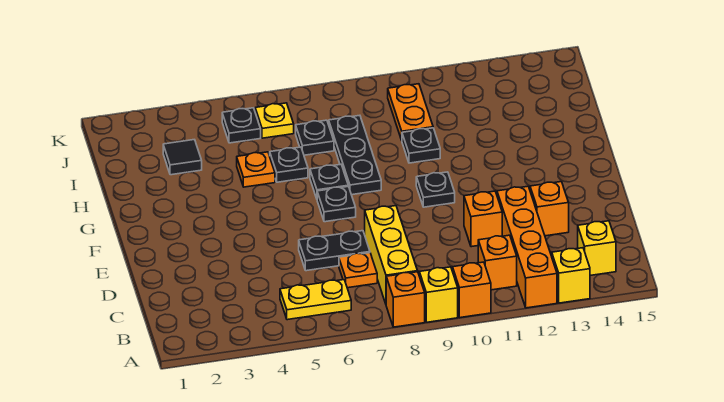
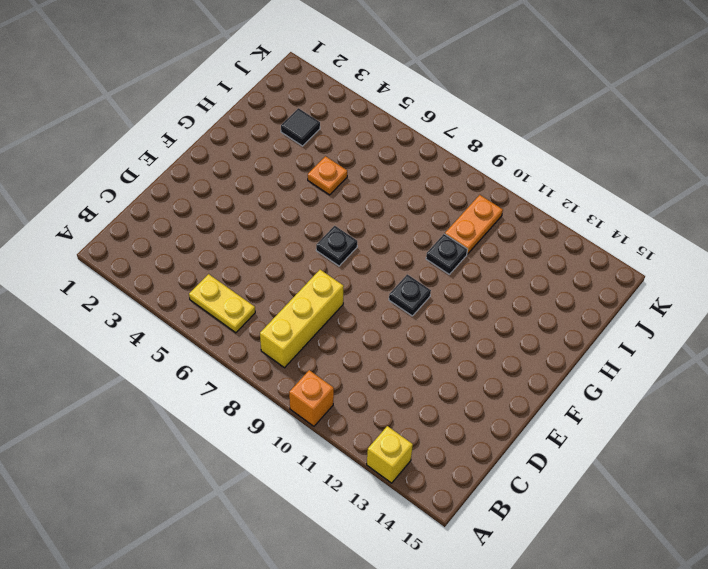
none -> orange 1x1 brick [386,272,425,327]
none -> yellow 1x1 brick [419,267,458,322]
none -> orange 1x4 brick [497,186,557,308]

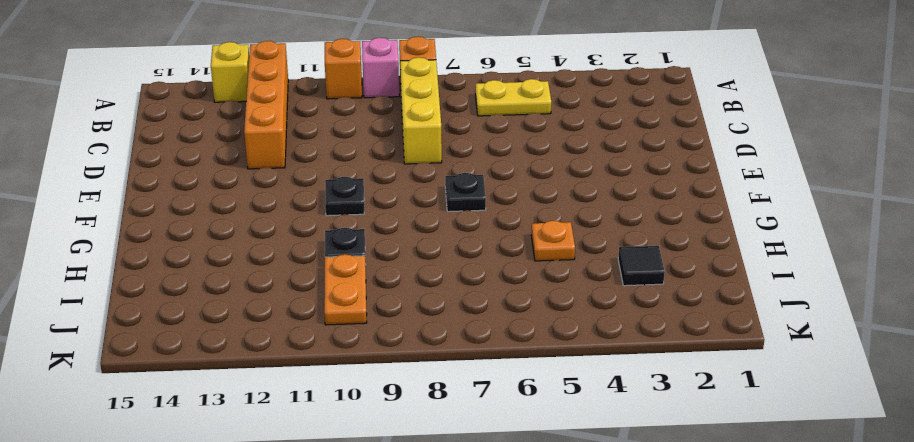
pink 1x1 brick [362,38,399,98] -> yellow 1x1 brick [419,267,458,322]
none -> orange 1x1 brick [478,235,517,290]
none -> yellow 1x1 brick [578,221,616,276]
none -> orange 1x1 plate [339,253,377,288]

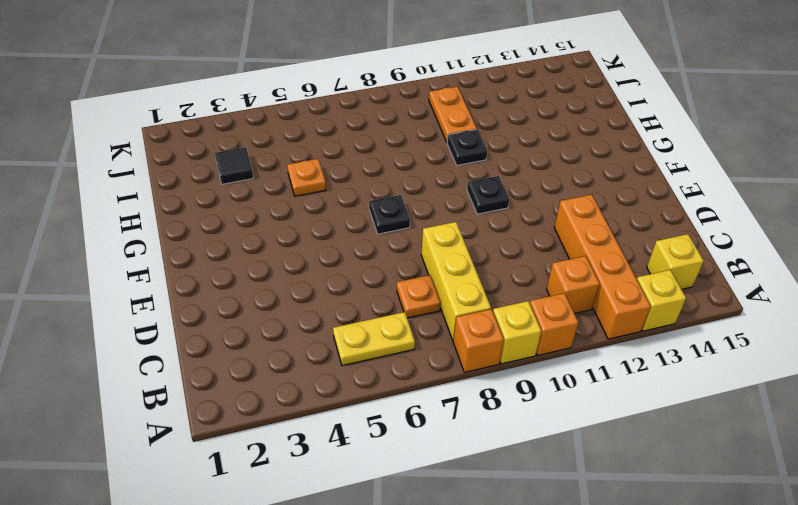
none -> black 1x2 plate [299,231,370,271]
none -> orange 1x1 brick [464,191,502,247]
none -> orange 1x1 brick [530,182,569,236]

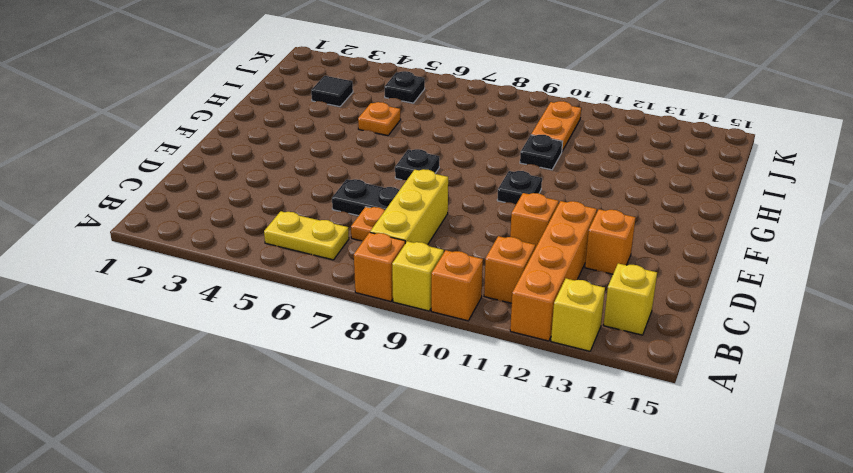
none -> black 1x1 plate [310,164,348,199]
none -> black 1x3 plate [329,115,381,195]
none -> black 1x1 plate [270,147,308,182]

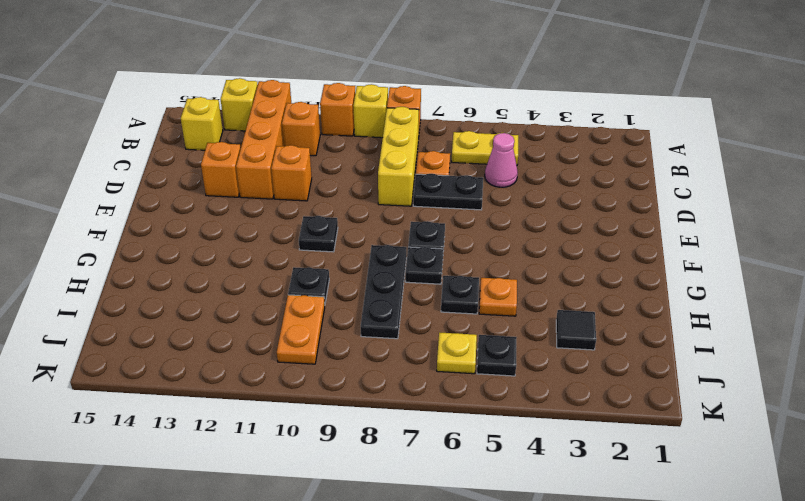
pink 1x1 cone [485,133,518,187] -> none
none -> black 1x1 plate [296,120,334,155]

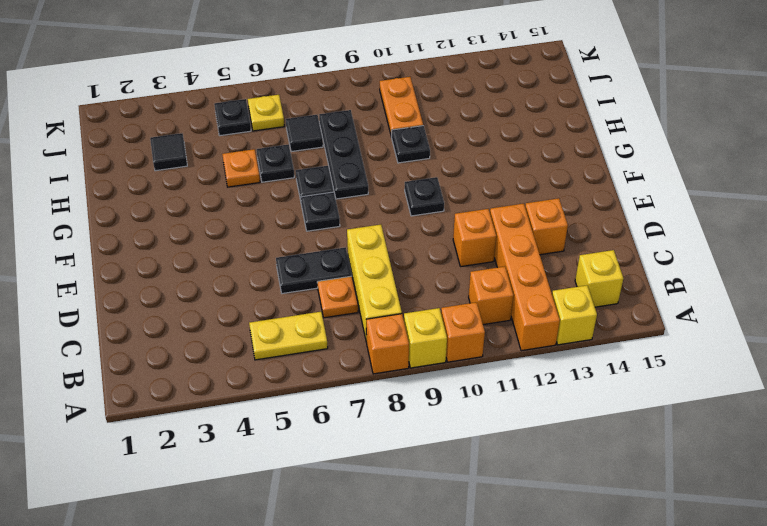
black 1x1 tile [286,115,323,152] -> black 1x1 plate [296,120,334,155]

